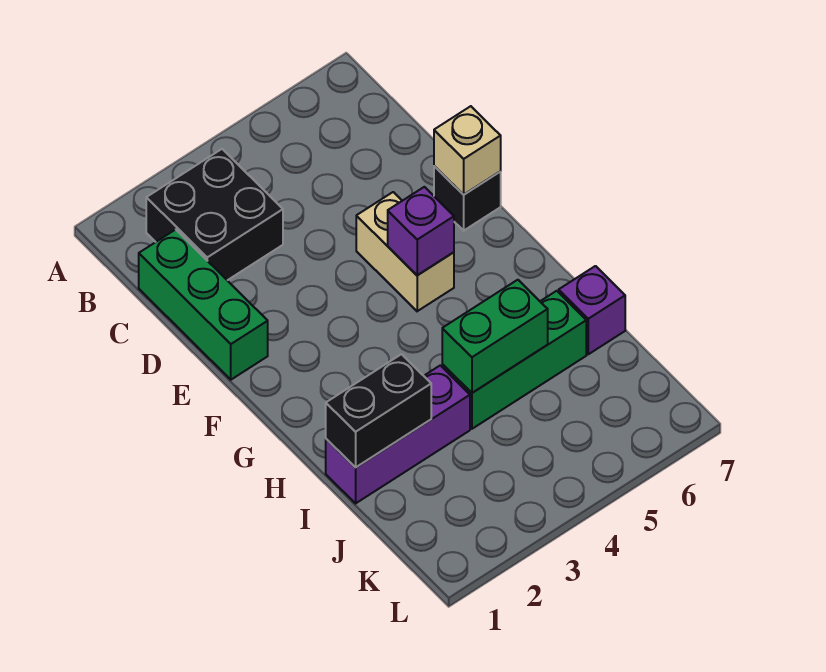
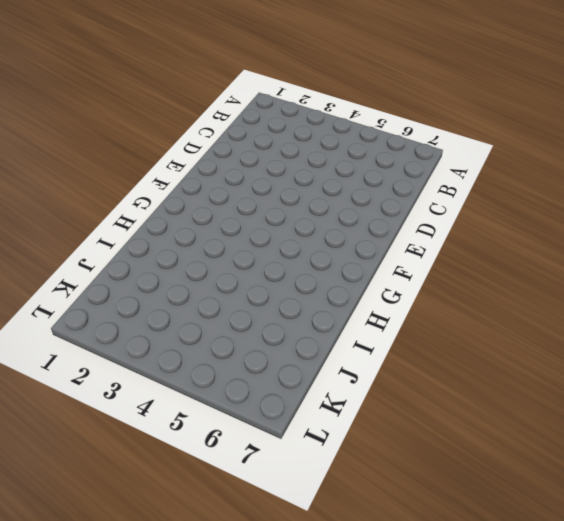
none -> black 2x2 brick [146,149,283,280]
none -> green 1x3 brick [139,229,268,380]

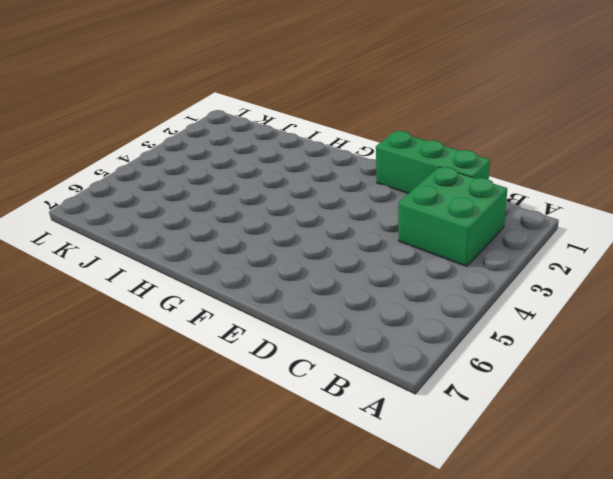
green 2x2 brick [398,167,507,267] -> black 2x2 brick [146,149,283,280]
none -> tan 1x2 brick [356,192,454,311]
none -> black 1x1 brick [434,166,501,230]

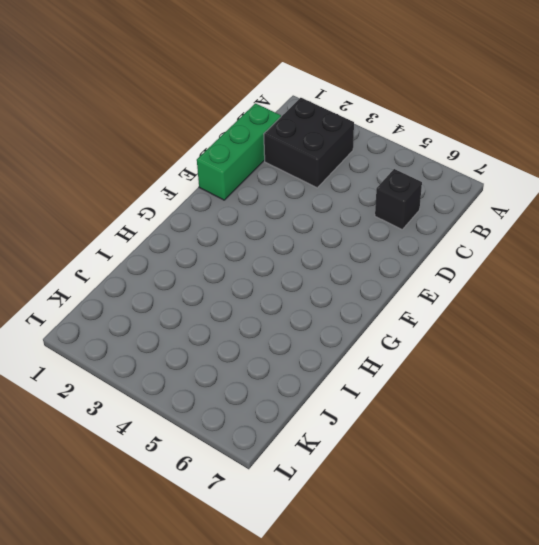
black 1x1 brick [375,169,422,229] -> black 1x1 brick moved to [434,166,501,230]
none -> tan 1x2 brick [356,192,454,311]
none -> purple 1x3 brick [326,365,470,503]

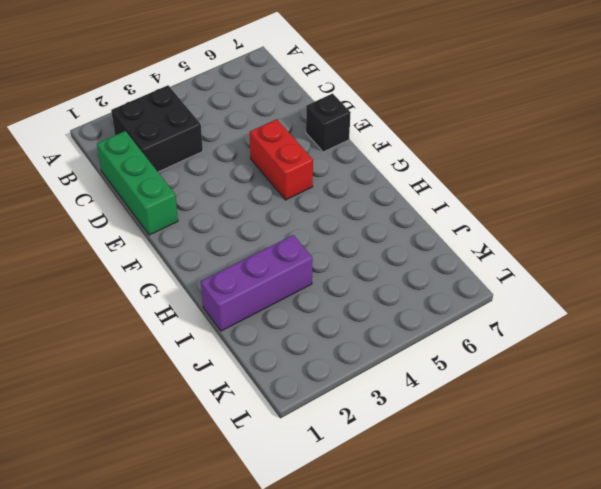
red 1x2 brick [250,119,313,200] -> tan 1x2 brick [356,192,454,311]
none -> green 1x3 brick [442,291,586,429]
none -> purple 1x1 brick [559,266,625,354]

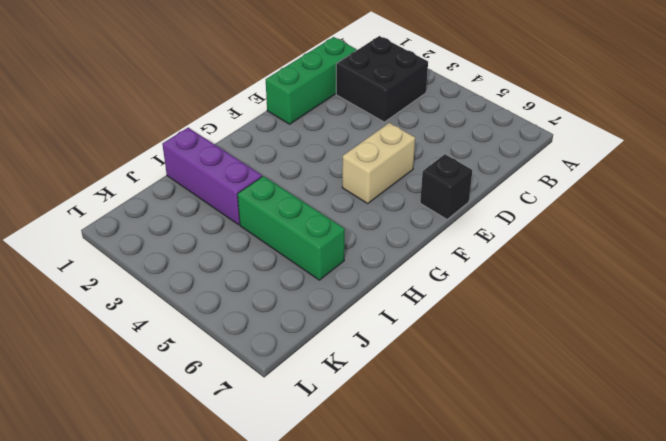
none -> purple 1x1 brick [559,266,625,354]
none -> tan 1x1 brick [434,106,501,195]

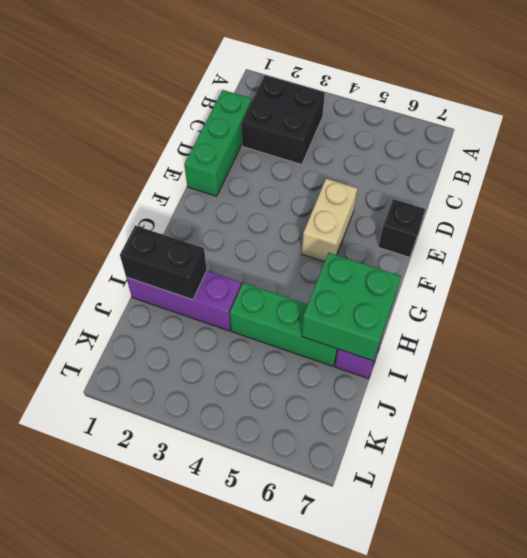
green 2x2 brick [301,253,401,361] -> none
none -> tan 1x1 brick [434,106,501,195]
none -> purple 1x1 brick [388,187,454,275]

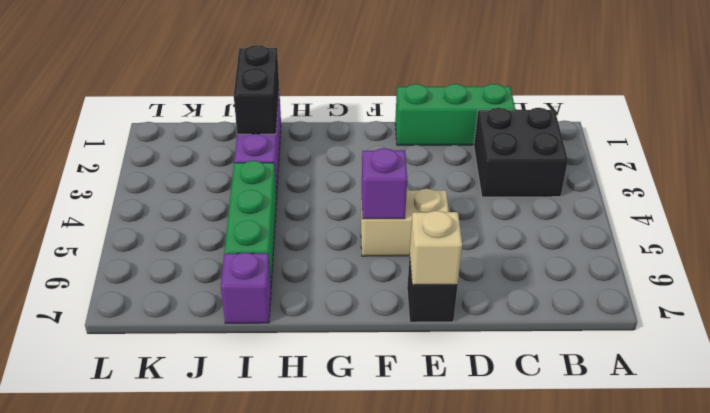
none -> green 1x2 brick [442,280,548,393]

